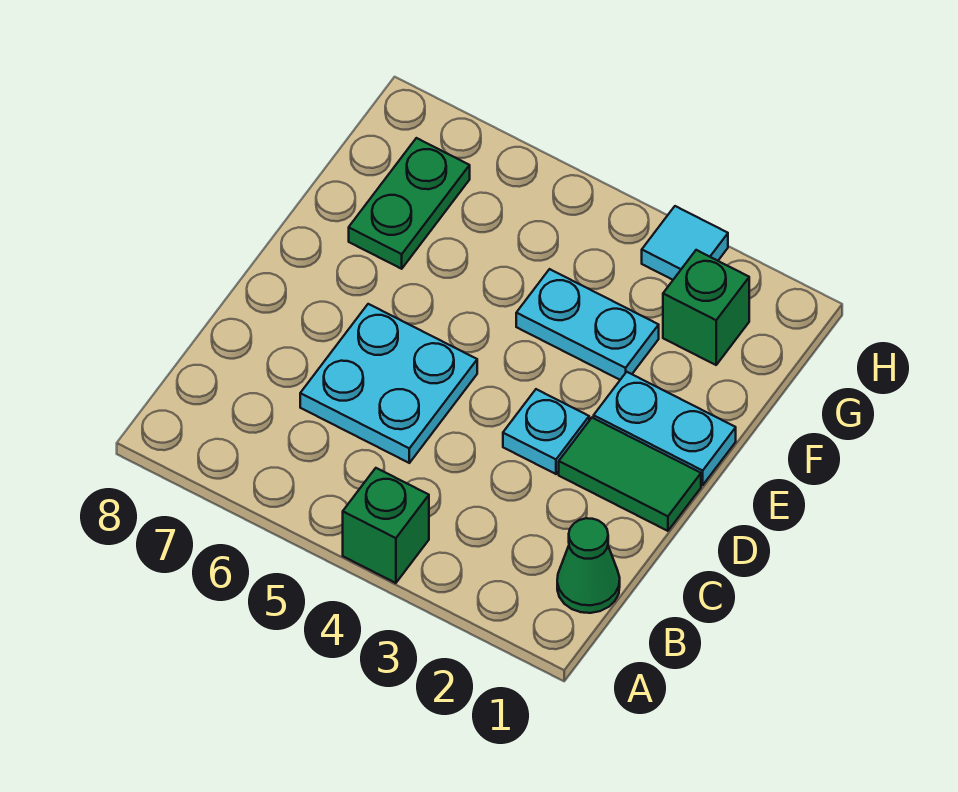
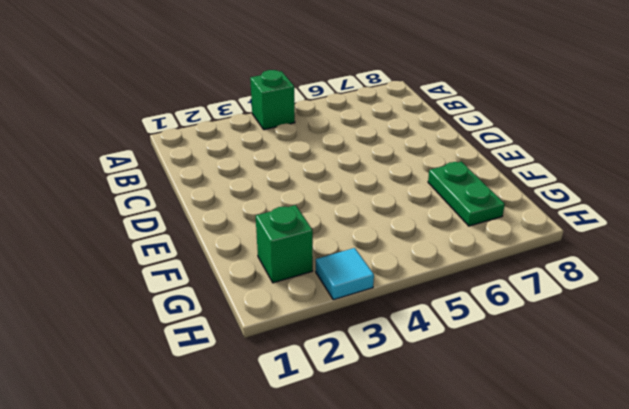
none -> green 1x1 cone [557,518,620,613]
none -> cyan 2x2 plate [300,304,477,463]

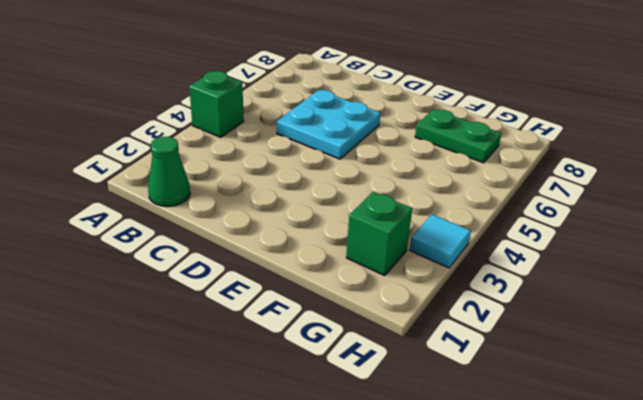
none -> green 1x2 tile [559,418,701,531]
none -> cyan 1x1 plate [503,389,589,474]

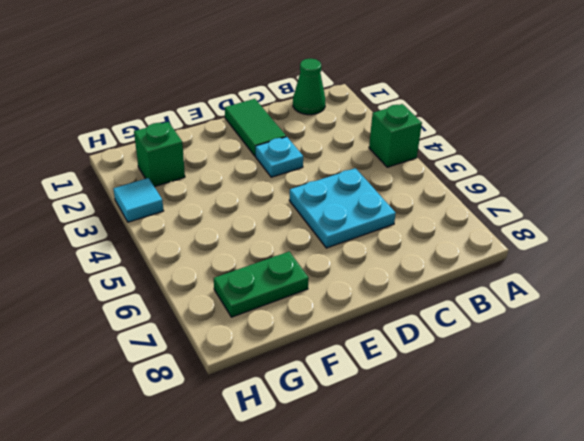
none -> cyan 1x2 plate [594,372,736,485]
none -> cyan 1x2 plate [516,269,659,380]

